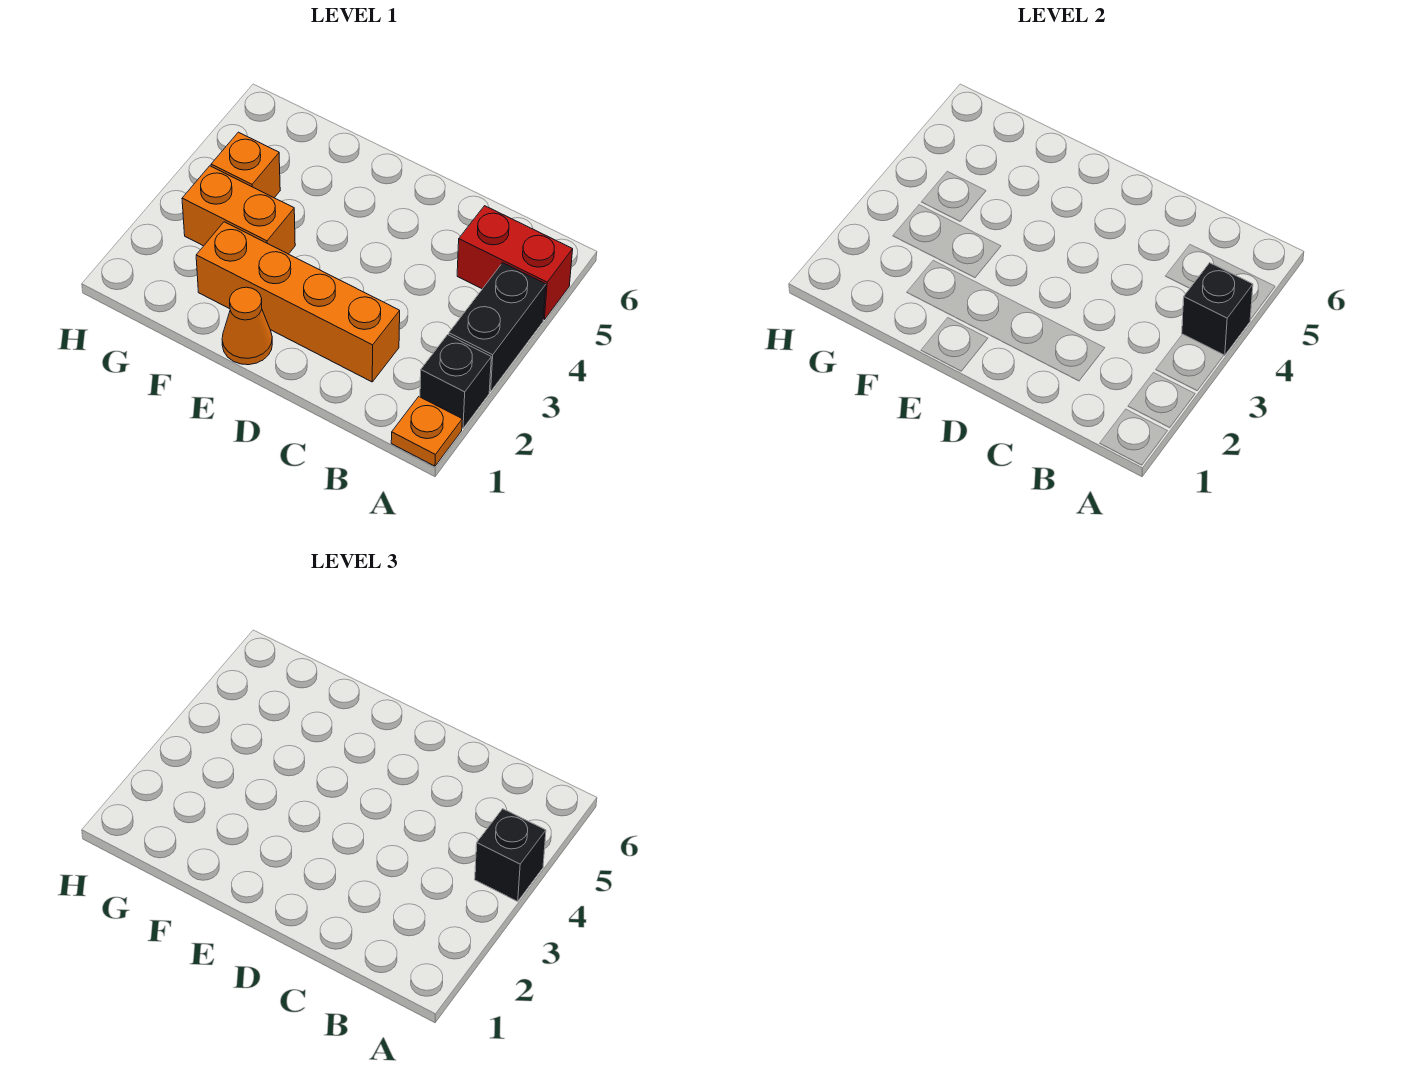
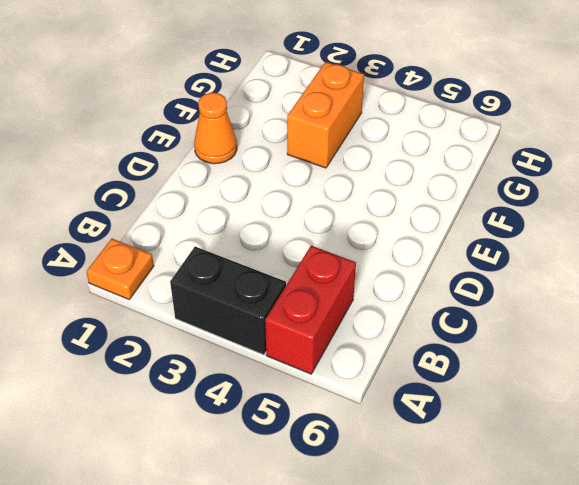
none -> black 1x1 brick [420,335,491,429]
none -> orange 1x4 brick [196,222,400,382]

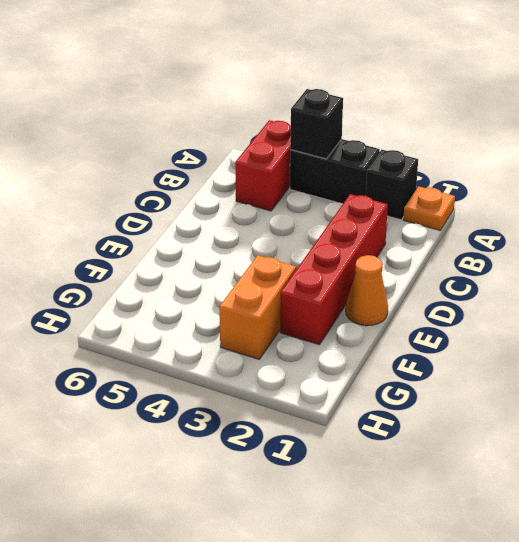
red 1x4 brick [280,194,388,345] -> orange 1x4 brick [196,222,400,382]
none -> orange 1x1 brick [211,132,280,198]
none -> black 1x1 brick [475,809,546,901]

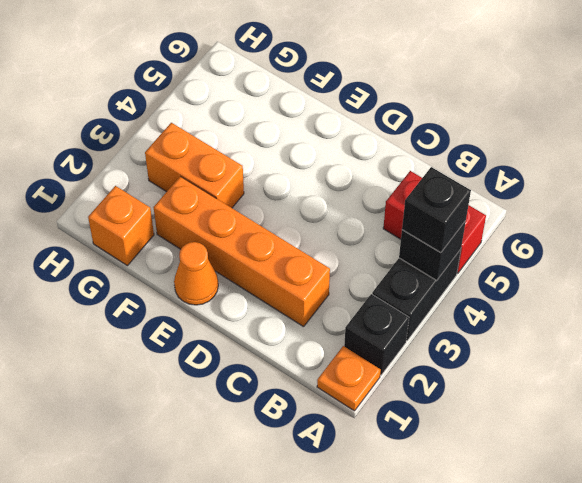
orange 1x1 brick [88,186,154,266] -> orange 1x1 brick moved to [211,132,280,198]

